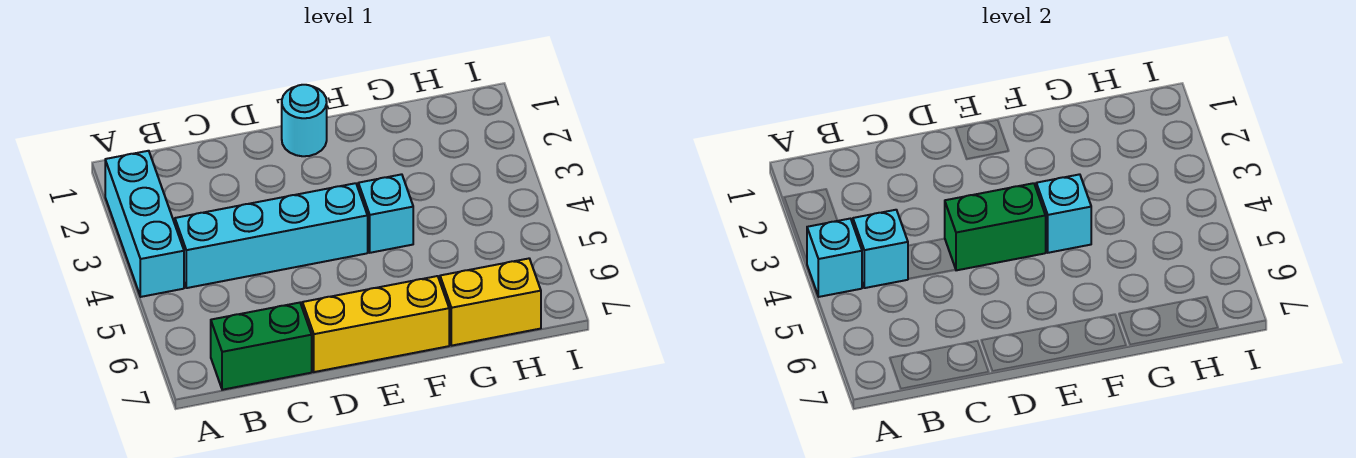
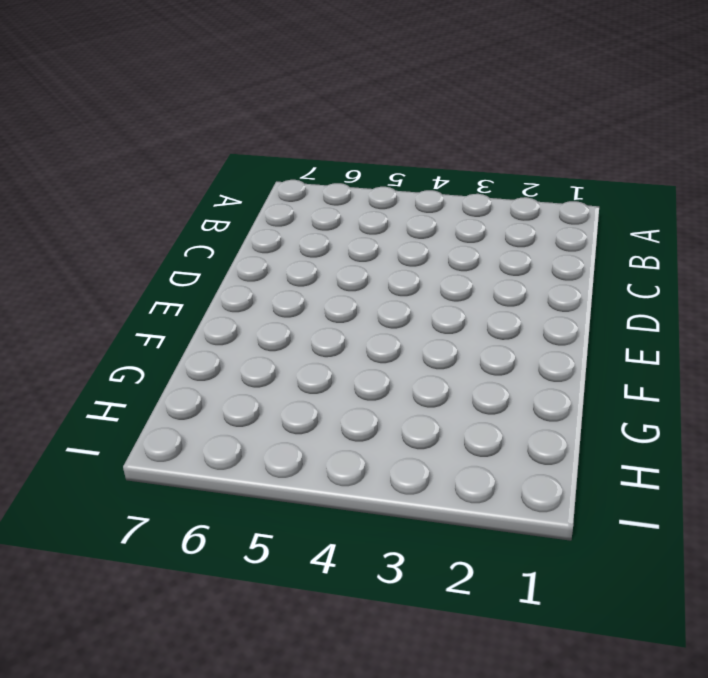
none -> cyan 1x3 brick [105,151,184,297]
none -> cyan 1x4 brick [175,183,368,288]

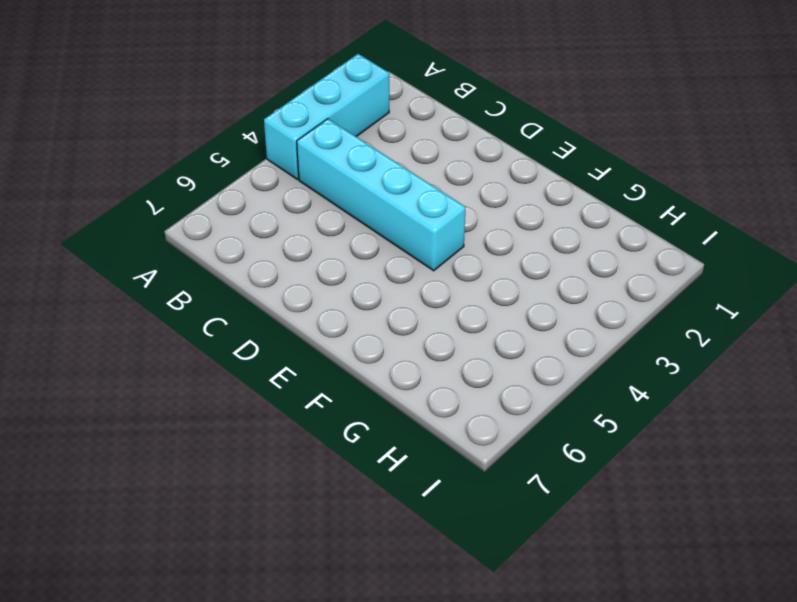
none -> green 1x2 brick [211,303,312,390]
none -> yellow 1x3 brick [302,276,449,372]

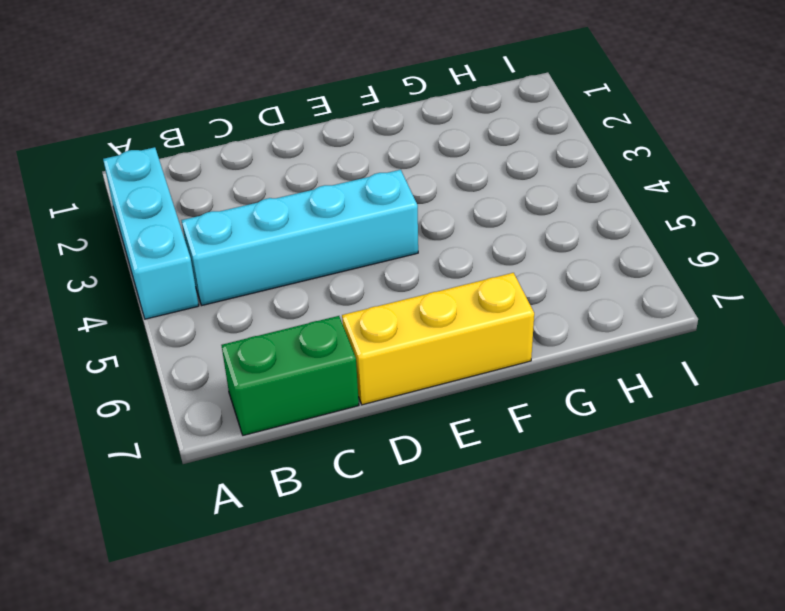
none -> cyan 1x1 round brick [282,85,327,156]
none -> cyan 1x1 brick [358,174,413,253]

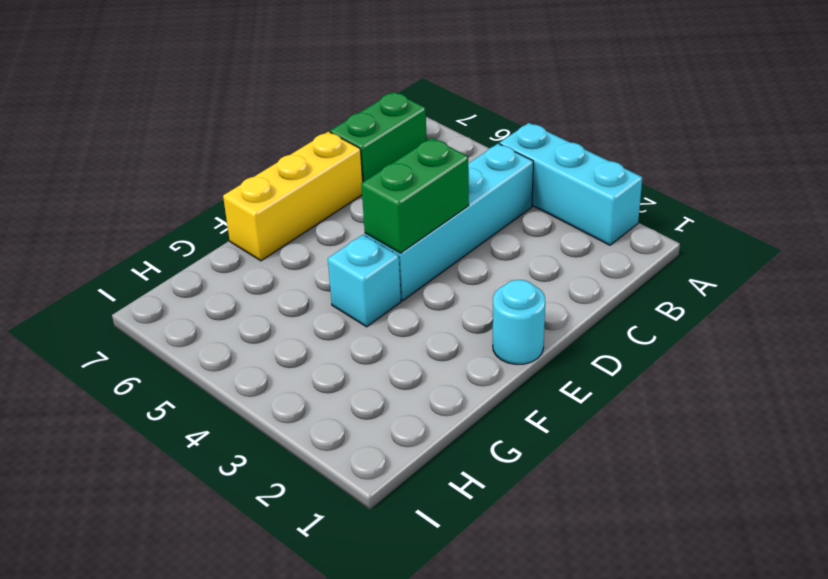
none -> yellow 1x2 brick [440,259,541,346]
none -> cyan 1x1 brick [807,219,862,297]

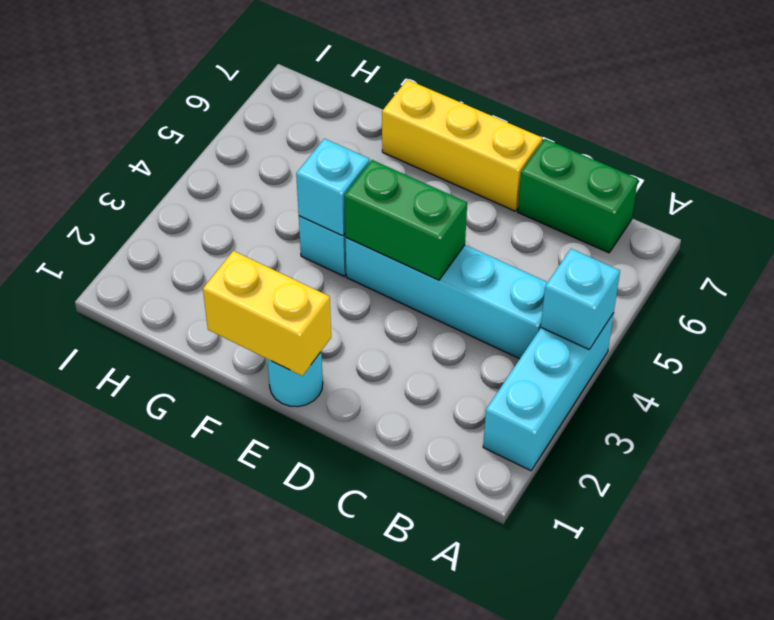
yellow 1x2 brick [203,251,331,376] -> yellow 1x2 brick moved to [440,259,541,346]
none -> cyan 1x1 brick [853,210,908,288]

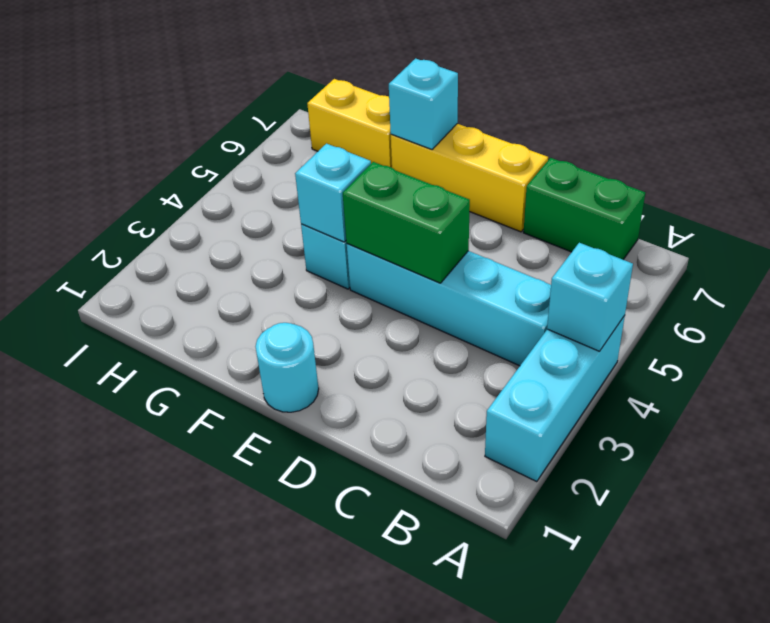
cyan 1x1 brick [389,58,458,149] -> cyan 1x1 brick moved to [853,210,908,288]

